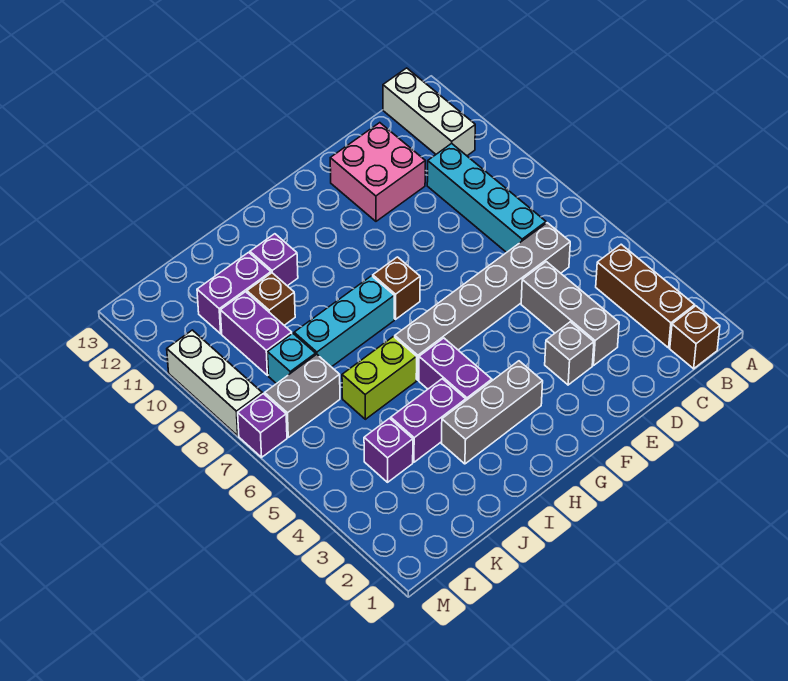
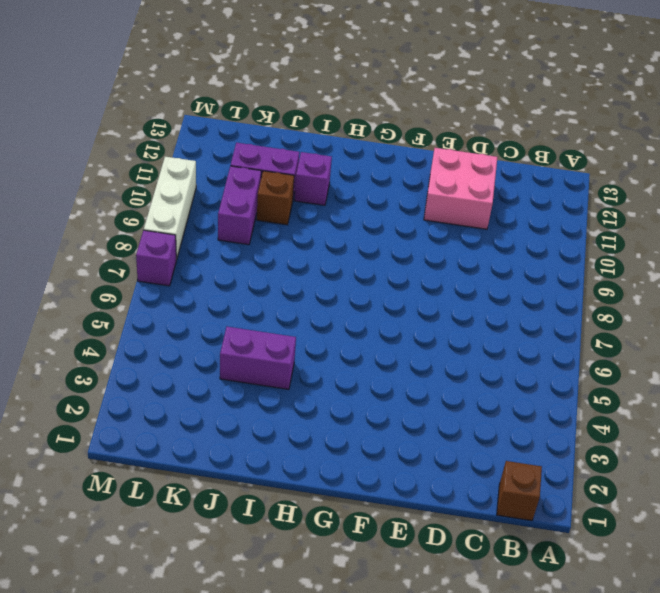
none -> brown 1x3 brick [596,244,695,348]
none -> white 1x3 brick [383,68,475,156]
none -> grey 1x6 brick [395,223,570,380]

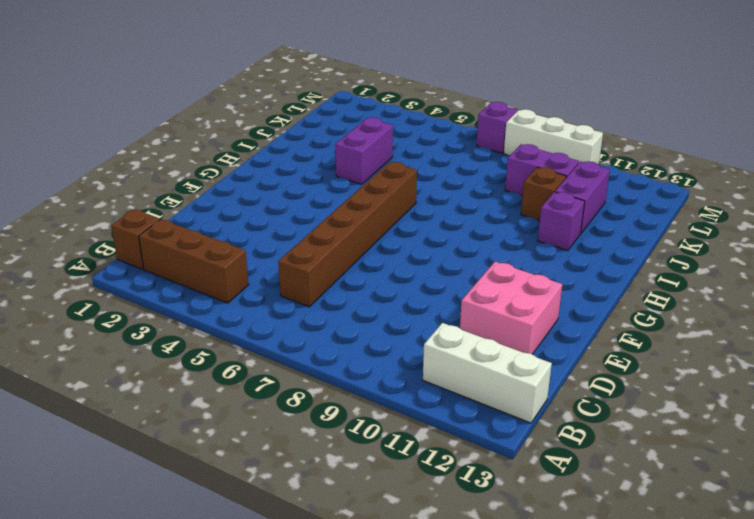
brown 1x6 brick [278,162,417,307] -> grey 1x6 brick [395,223,570,380]
none -> cyan 1x4 brick [427,143,546,253]
none -> grey 1x3 brick [521,262,619,366]
none -> grey 1x1 brick [545,322,594,385]

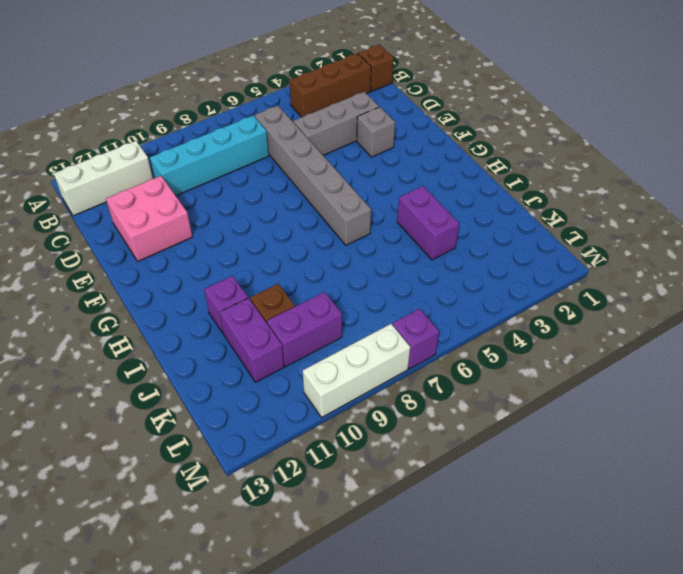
none -> grey 1x3 brick [441,361,543,464]
none -> brown 1x1 brick [373,257,420,319]
none -> purple 1x2 brick [419,338,492,400]

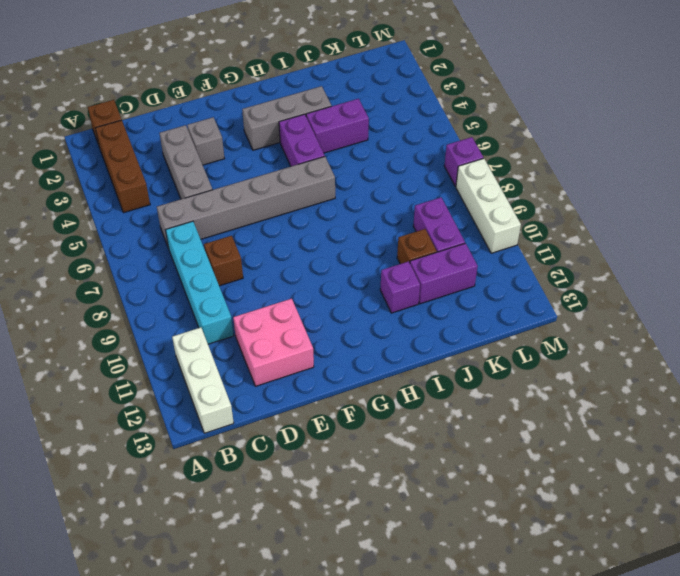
brown 1x1 brick [204,236,243,286] -> brown 1x1 brick moved to [373,257,420,319]
none -> cyan 1x3 brick [294,276,394,367]
none -> lime 1x2 brick [342,337,417,419]
none -> purple 1x1 brick [364,418,413,482]

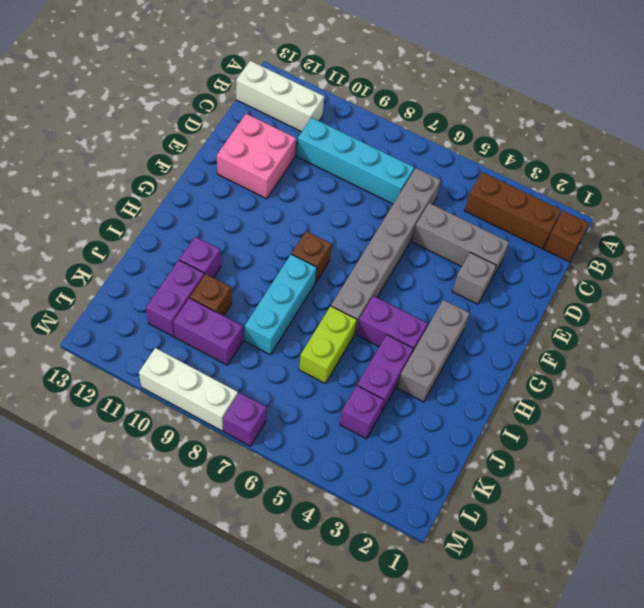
none -> grey 1x2 brick [265,354,340,437]
none -> cyan 1x1 brick [268,333,316,384]

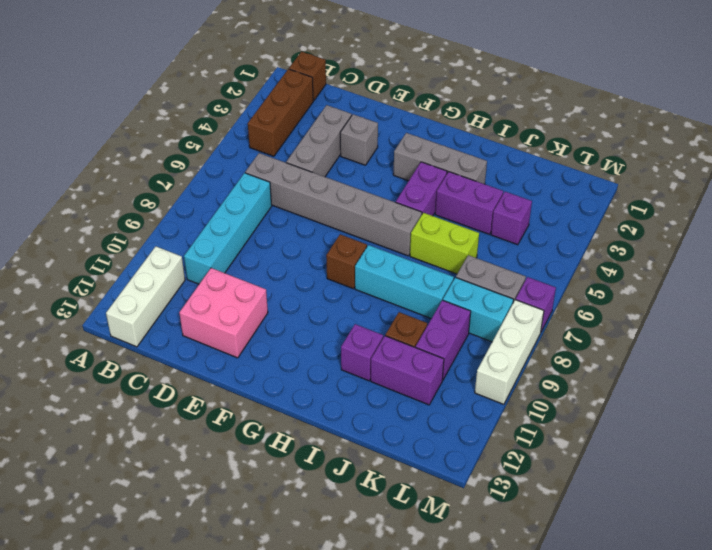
cyan 1x2 brick [443,278,514,342] -> cyan 1x1 brick [268,333,316,384]

